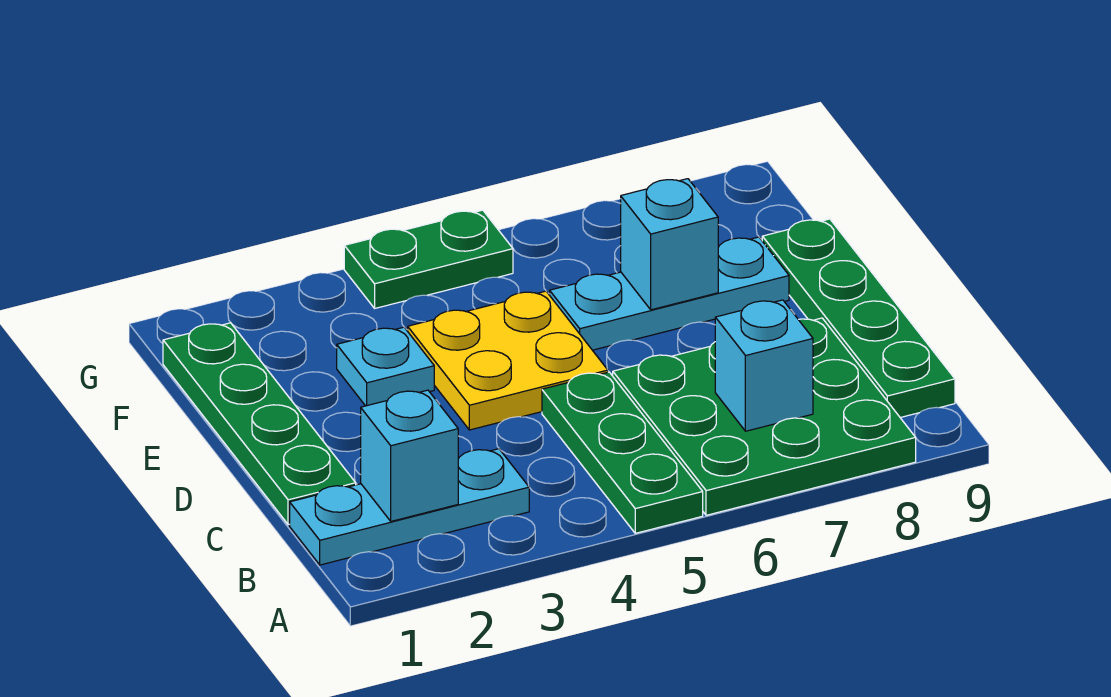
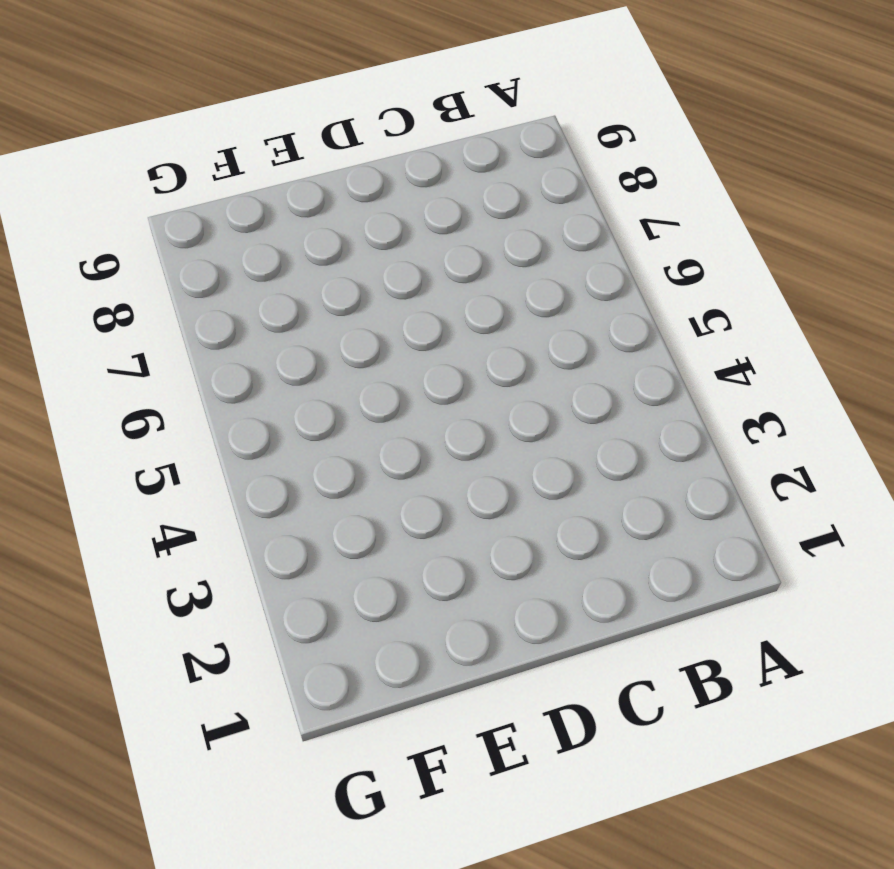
none -> green 1x3 plate [542,372,703,533]
none -> green 3x3 plate [613,318,916,515]
none -> cyan 1x3 plate [290,449,529,565]

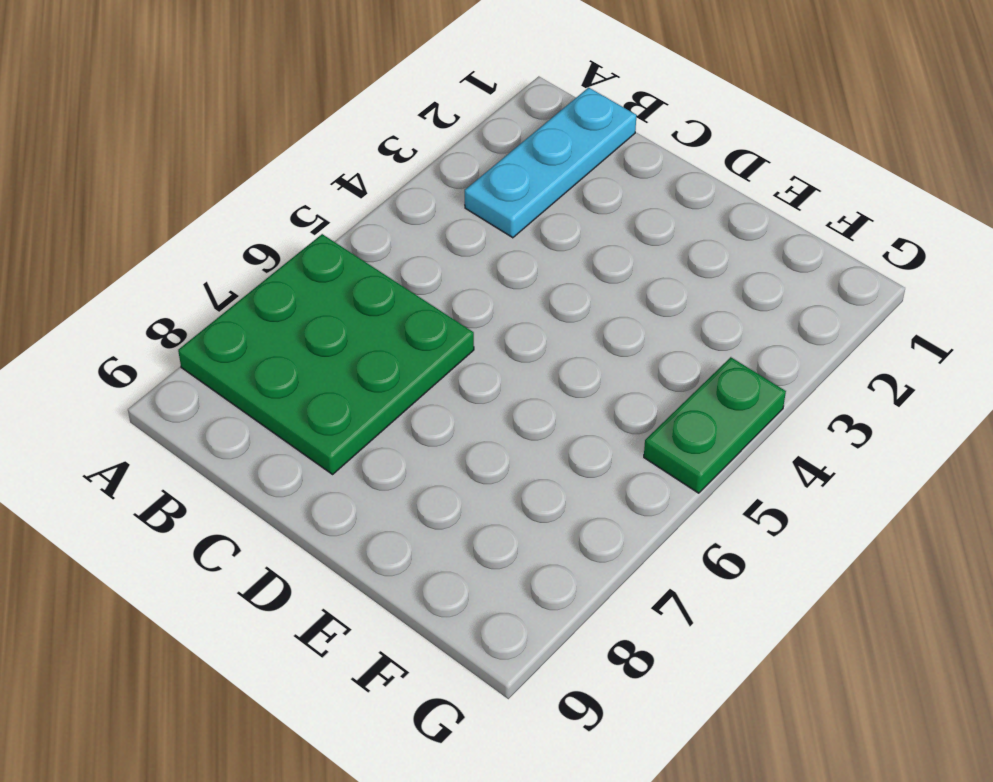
none -> green 1x3 plate [542,372,703,533]
none -> green 1x4 plate [762,219,955,418]
none -> green 1x4 plate [163,323,356,525]

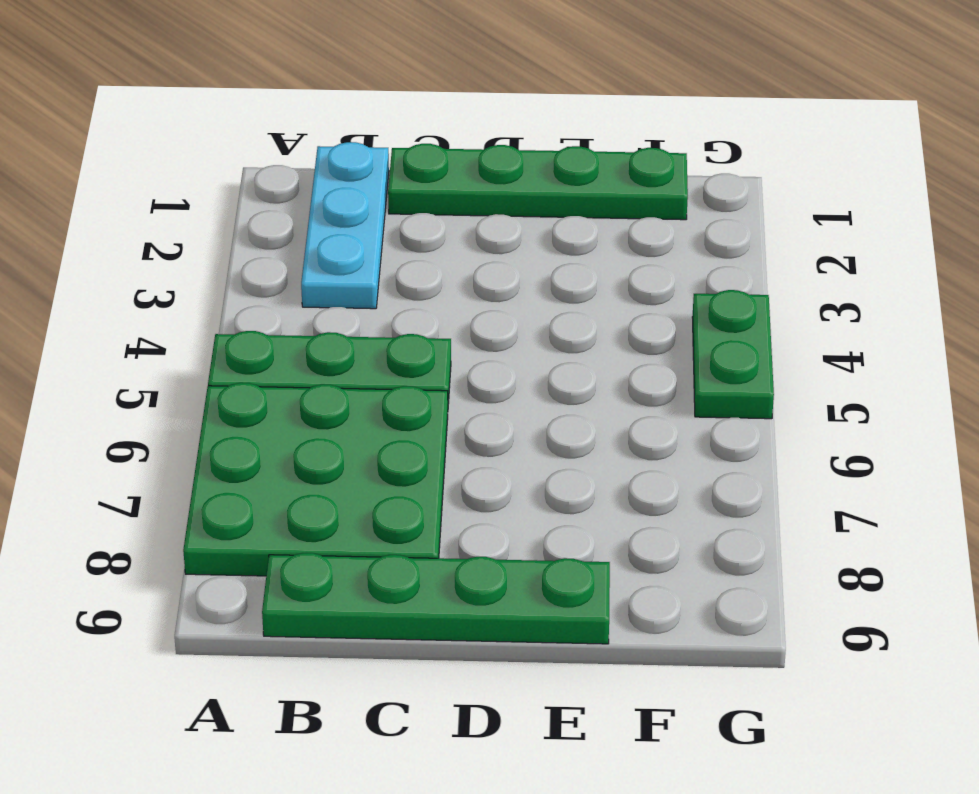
none -> yellow 2x2 plate [408,291,608,430]
none -> cyan 1x1 plate [337,327,434,406]
none -> cyan 1x3 plate [550,237,789,350]

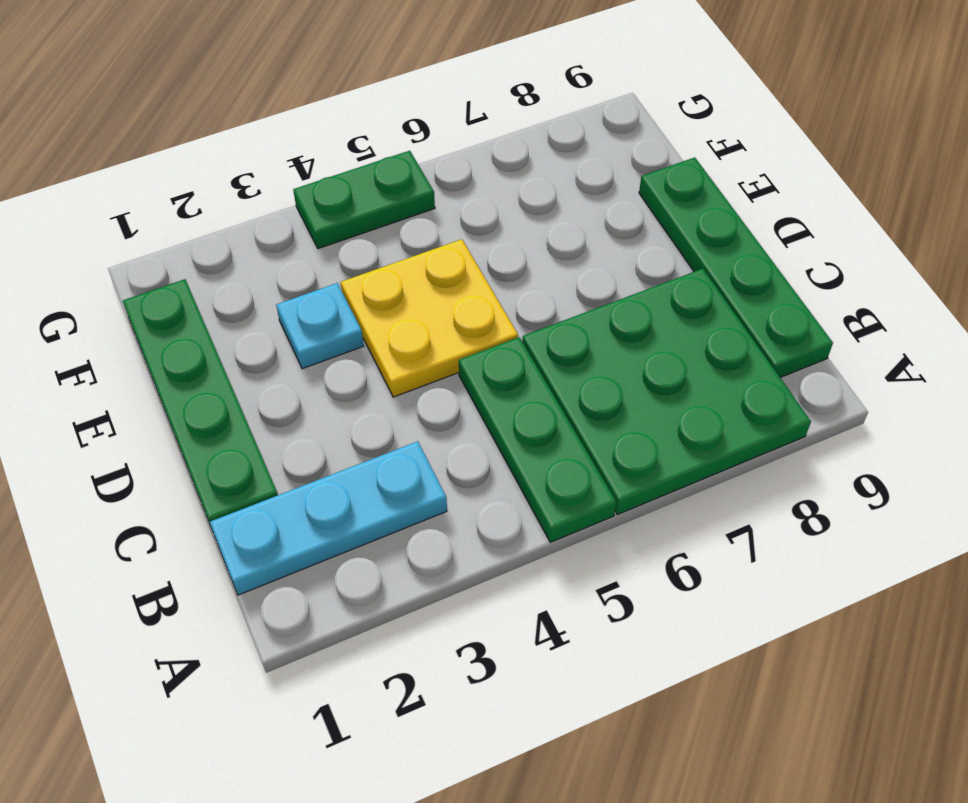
none -> cyan 1x3 plate [550,237,789,350]
none -> cyan 1x1 brick [361,390,458,521]
none -> cyan 1x1 brick [715,300,813,431]

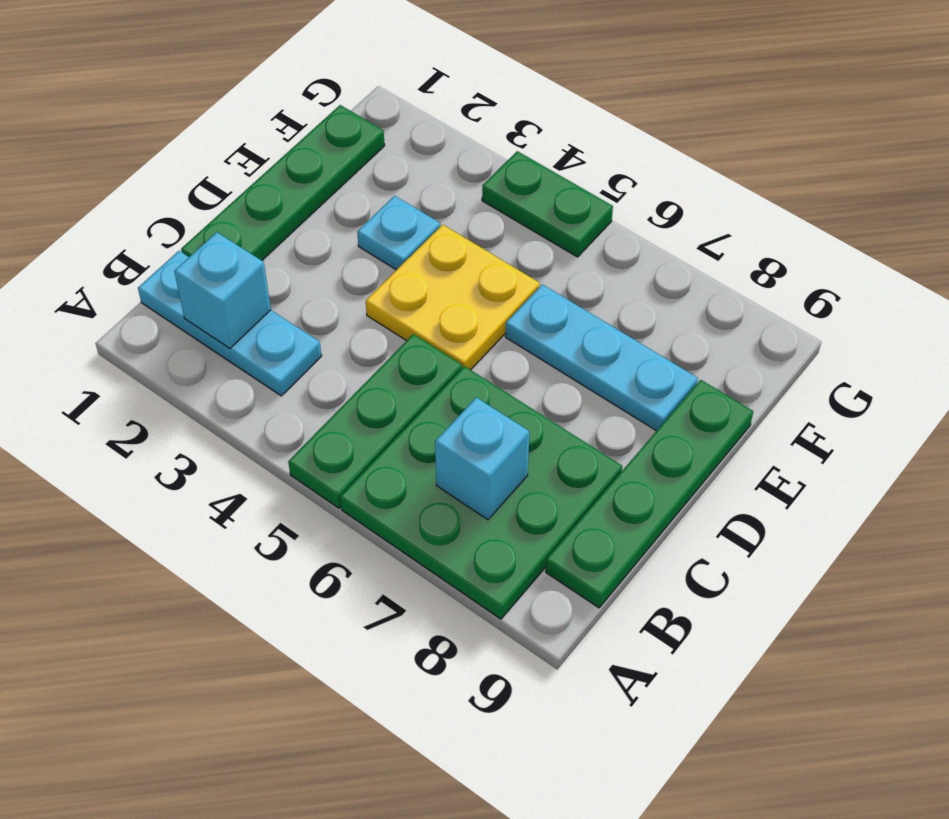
none -> cyan 1x1 brick [621,179,718,310]

